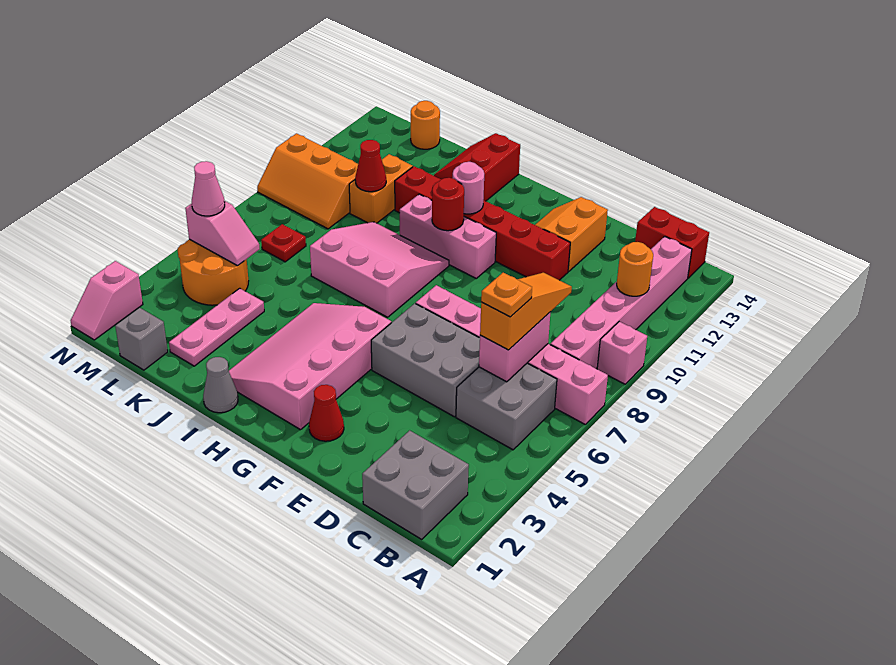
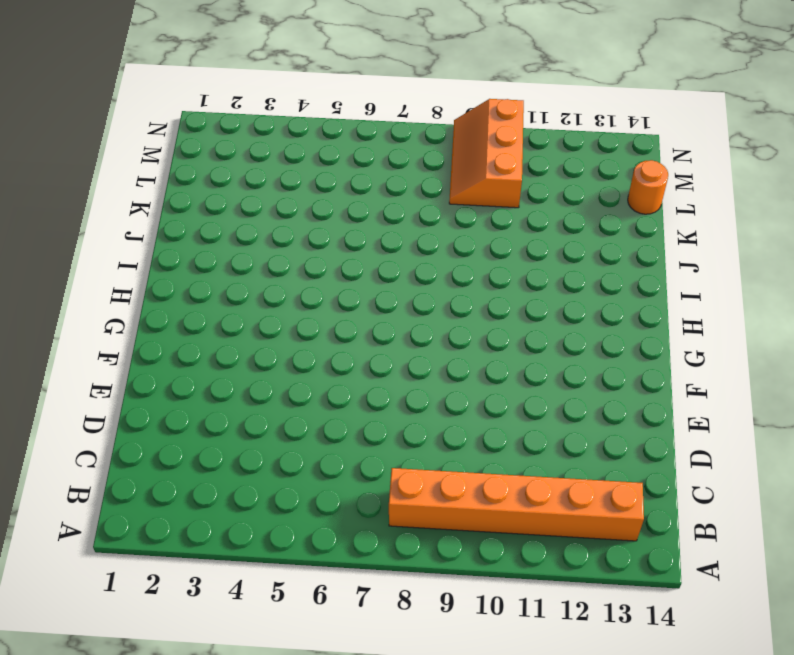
orange 1x6 brick [389,468,644,541] -> pink 1x6 brick [550,237,692,368]
none -> pink 1x6 brick [416,285,608,424]
none -> pink 1x1 brick [597,322,647,384]
none -> grey 2x2 brick [362,430,469,539]
none -> grey 2x2 brick [456,363,557,450]

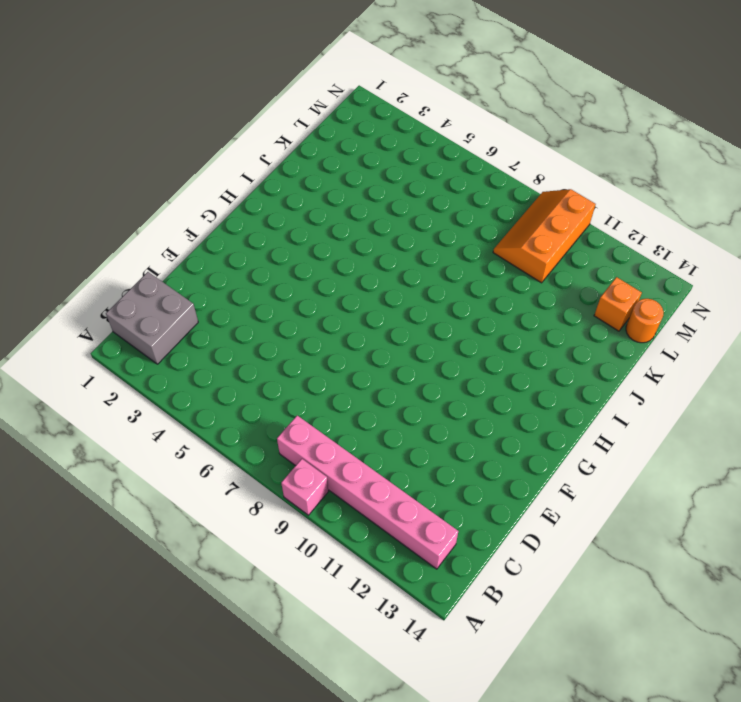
orange 1x1 brick [594,277,642,331] -> none
none -> pink 1x6 brick [416,285,608,424]
none -> grey 2x2 brick [456,363,557,450]
none -> red 1x2 brick [635,207,709,278]
none -> grey 2x3 brick [371,303,480,417]

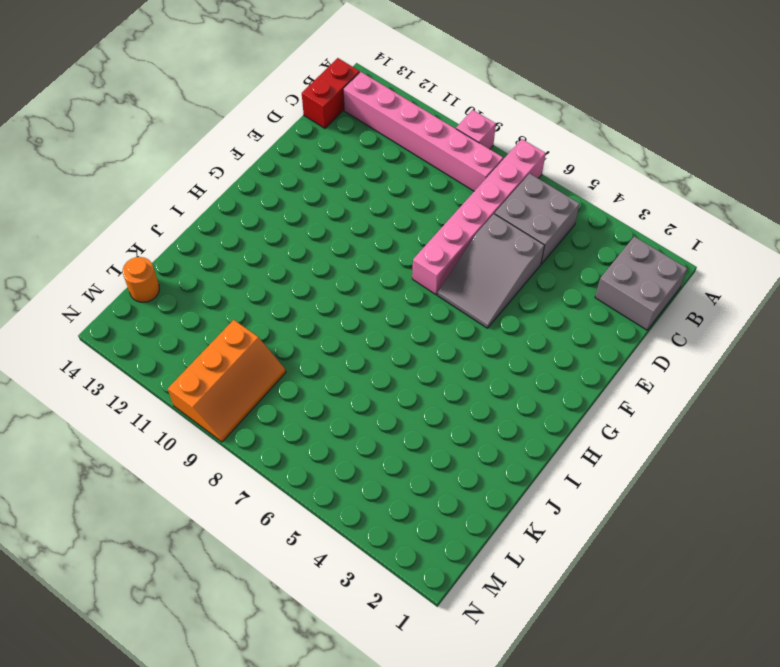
grey 2x3 slope [437,214,545,328] -> grey 2x3 brick [371,303,480,417]
none -> red 1x6 brick [395,166,570,280]
none -> orange 2x2 slope [535,197,608,272]
none -> red 1x1 cone [309,385,344,441]
none -> pink 3x4 slope [229,303,391,430]

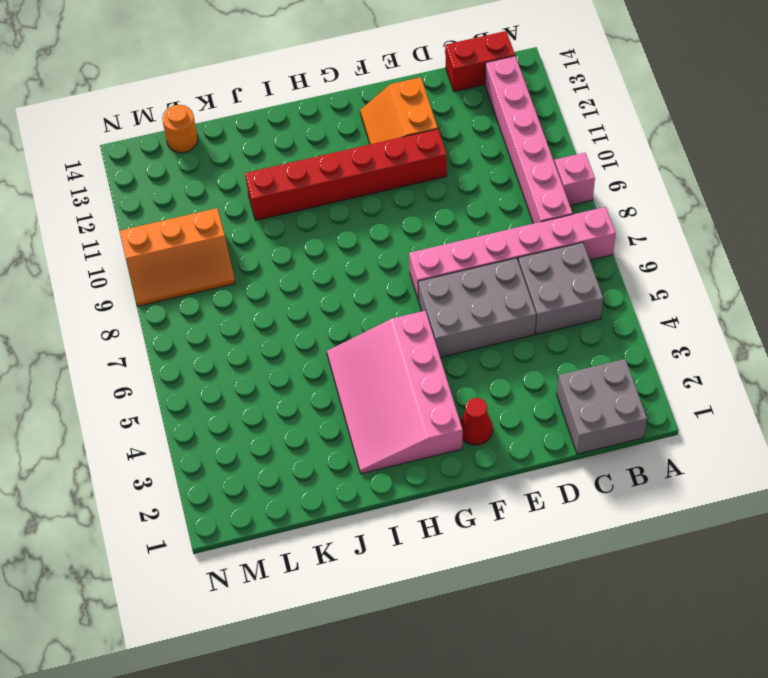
none -> pink 1x3 brick [400,194,496,278]
none -> pink 3x3 slope [310,222,449,317]
none -> grey 1x1 cone [203,357,238,413]
none -> red 2x2 slope [434,133,520,201]

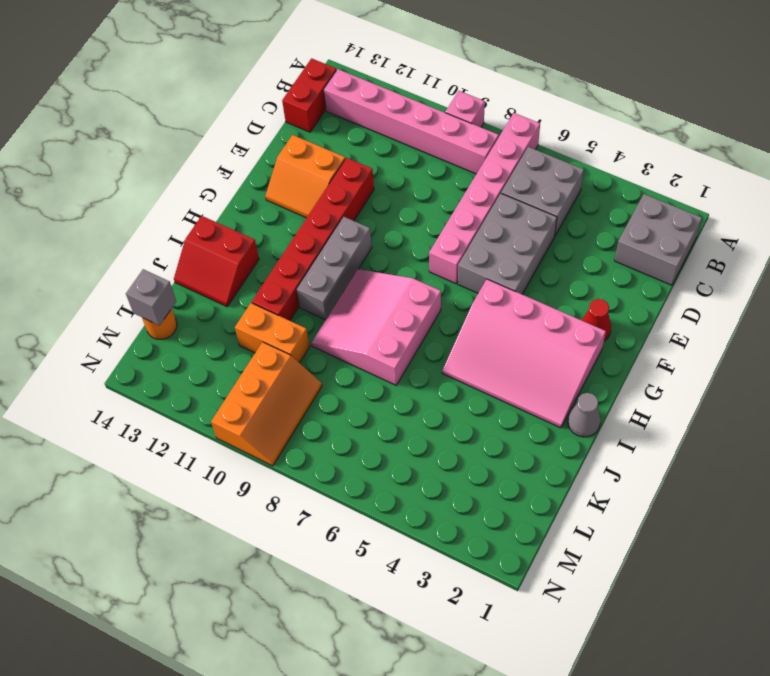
grey 1x3 brick [297,217,372,320] -> pink 1x3 brick [400,194,496,278]
grey 1x1 brick [126,269,176,325] -> grey 1x1 brick moved to [115,307,168,370]
none -> pink 1x3 plate [169,288,264,366]
none -> orange 2x2 round brick [178,239,248,305]
none -> red 1x1 plate [261,224,306,262]
none -> pink 1x2 slope [70,261,143,340]

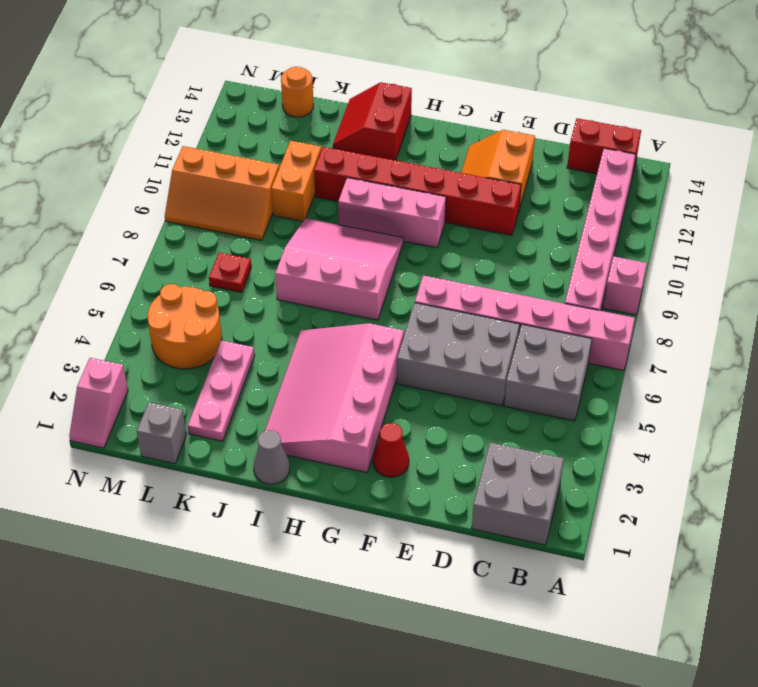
none -> orange 1x1 round brick [617,242,653,296]
none -> pink 1x2 brick [479,313,550,382]
none -> red 1x1 round brick [432,178,464,231]
none -> pink 1x1 round brick [453,162,484,214]

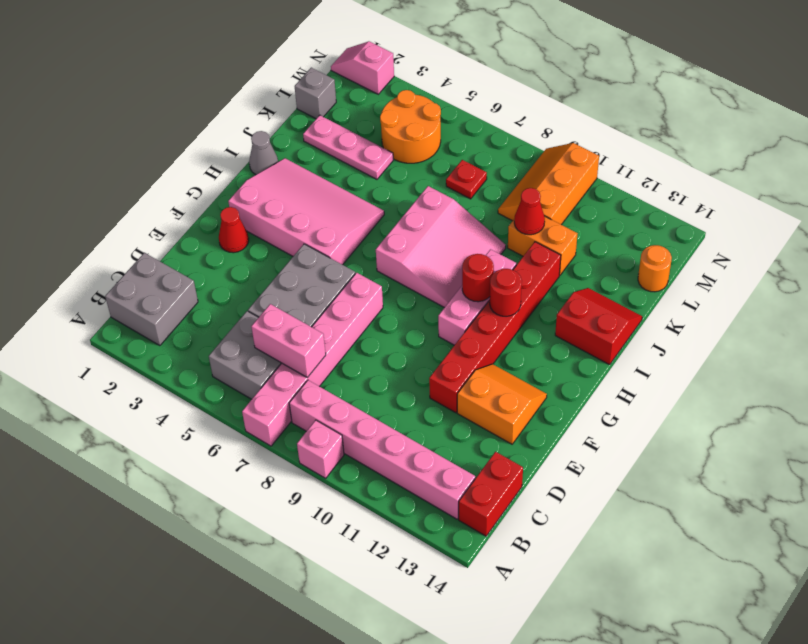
red 1x1 round brick [490,269,522,316] -> pink 1x1 round brick [453,162,484,214]
none -> orange 1x1 round brick [617,242,653,296]
none -> pink 1x2 slope [185,201,260,266]
none -> orange 1x3 slope [480,273,572,350]
none -> pink 1x1 cone [192,161,225,216]

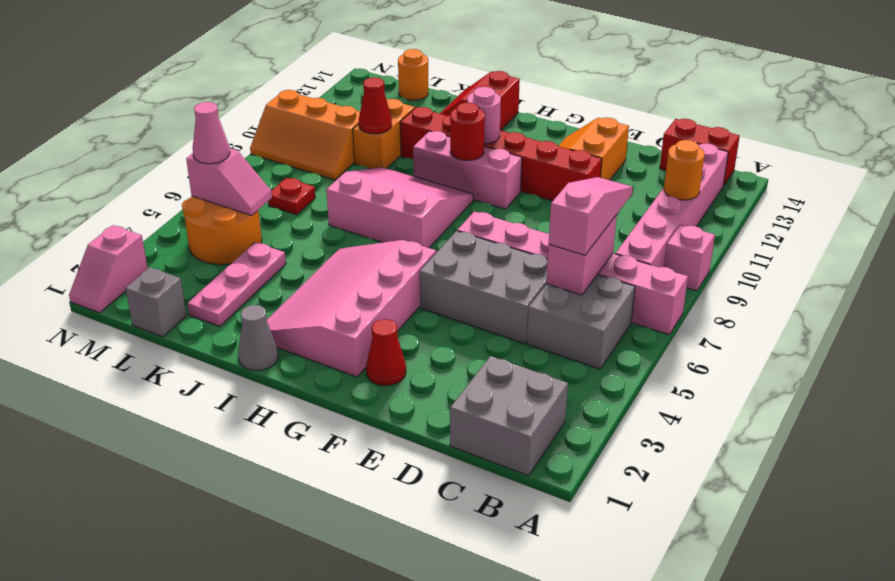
pink 1x3 slope [549,177,633,255] -> orange 1x3 slope [480,273,572,350]
none -> orange 1x1 plate [481,273,532,317]

